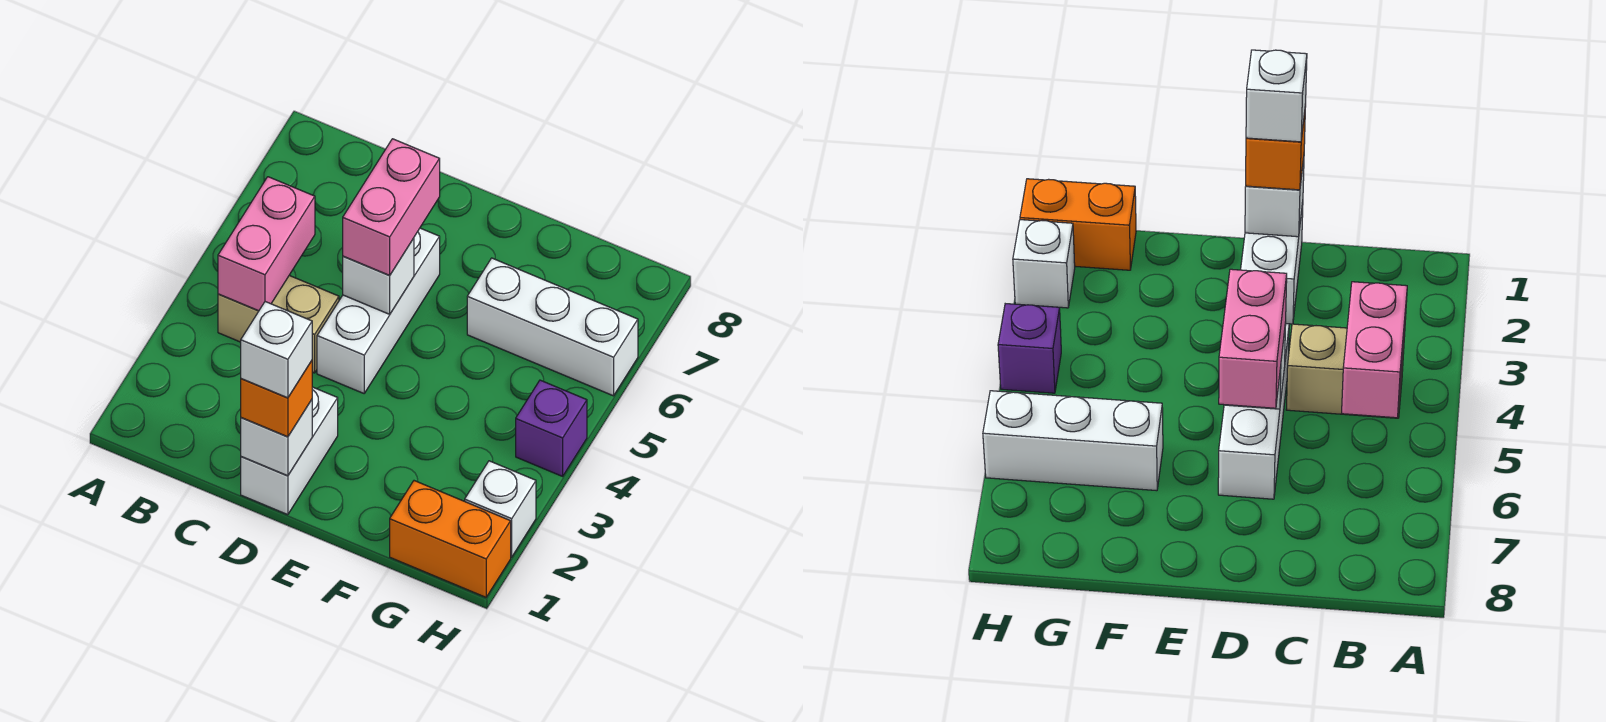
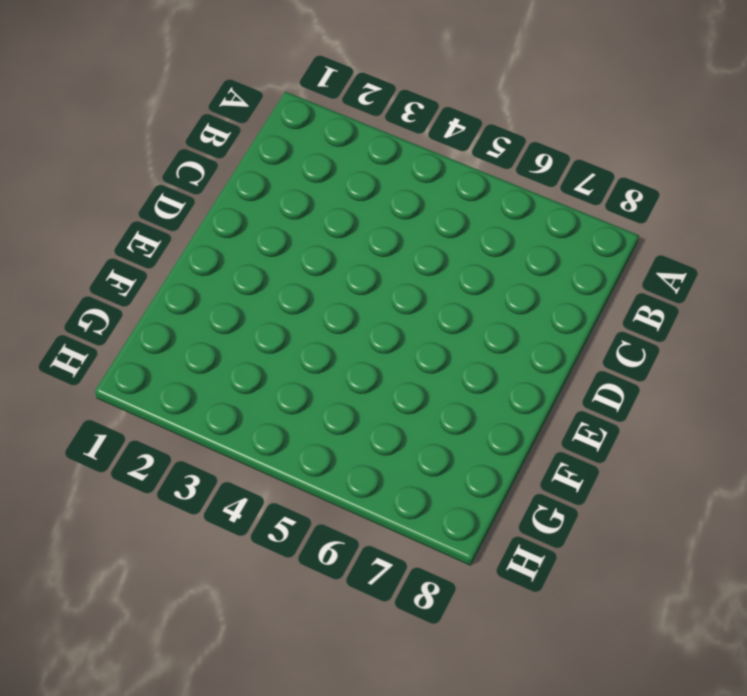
none -> tan 1x2 brick [218,276,339,373]
none -> white 1x2 brick [241,387,338,515]
none -> white 1x3 brick [317,228,440,393]

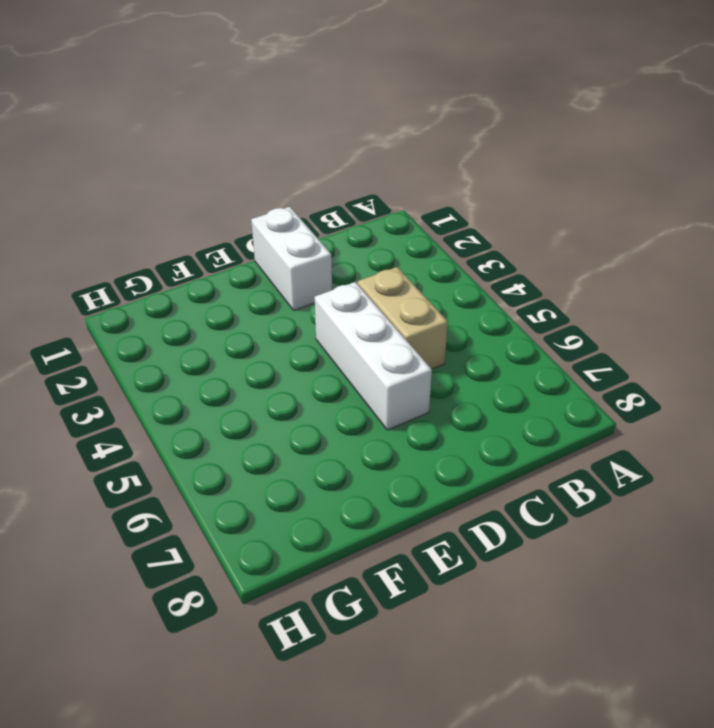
tan 1x2 brick [358,267,448,369] -> tan 1x2 brick turned to [218,276,339,373]
none -> white 1x3 brick [467,258,638,396]
none -> orange 1x2 brick [390,481,511,597]
none -> white 1x1 brick [465,461,536,557]

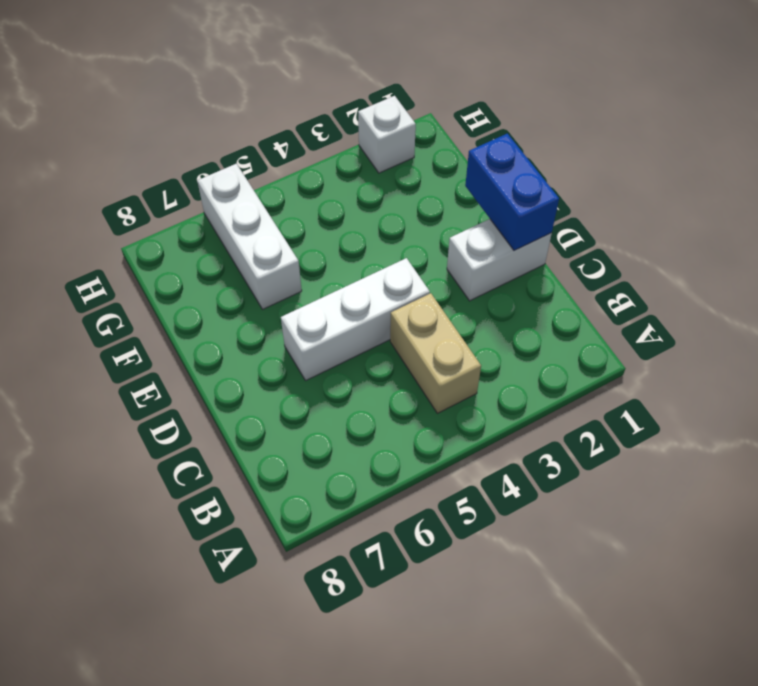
blue 1x2 brick [465,134,559,251] -> white 1x1 brick [241,400,312,476]
none -> orange 1x2 brick [390,481,511,597]
none -> purple 1x1 brick [516,380,587,476]
none -> pink 1x2 brick [218,177,315,311]

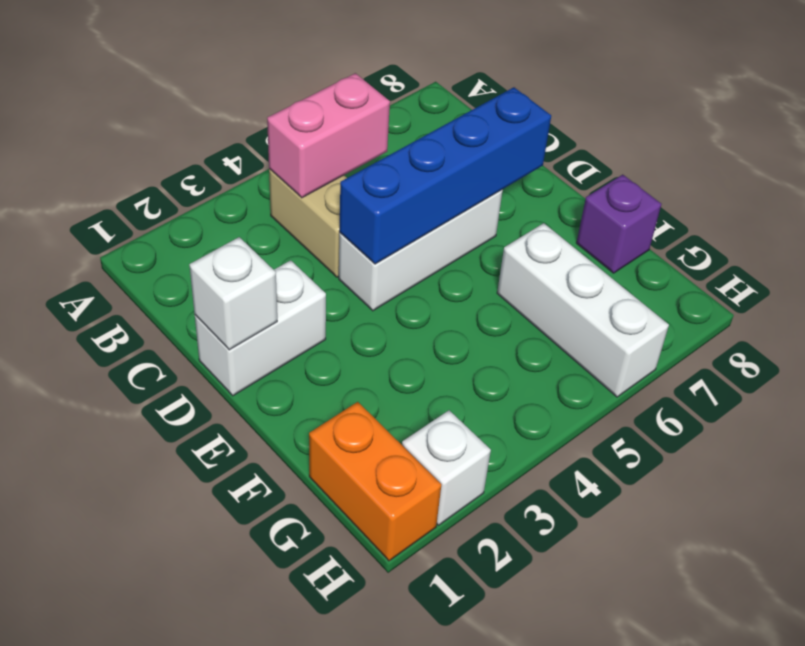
blue 1x4 brick [339,87,551,264] -> white 1x1 brick [343,238,414,314]
purple 1x1 brick [576,175,661,273] -> purple 1x1 brick moved to [516,380,587,476]
none -> orange 1x1 brick [241,361,312,437]
none -> pink 1x2 brick [343,139,440,275]
none -> white 1x1 brick [241,302,312,398]

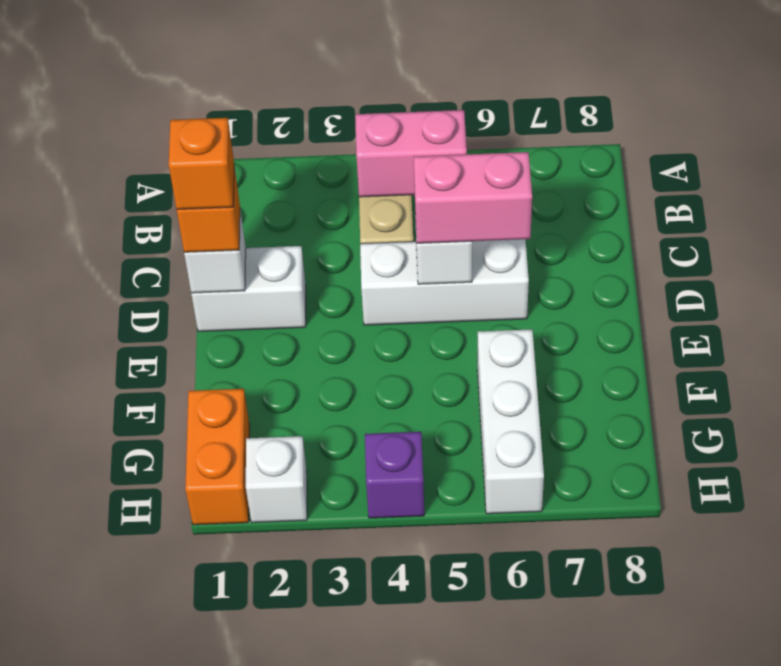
orange 1x1 brick [169,118,234,210] -> white 1x1 brick [241,302,312,398]

